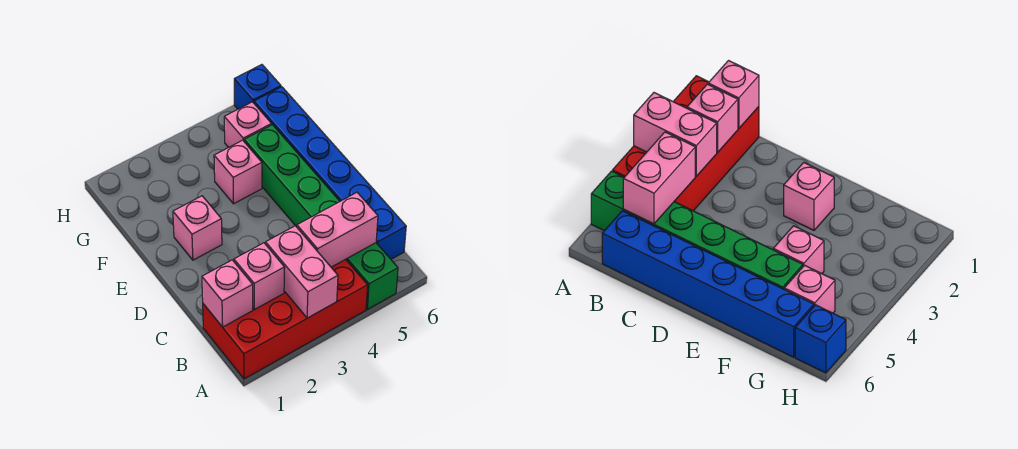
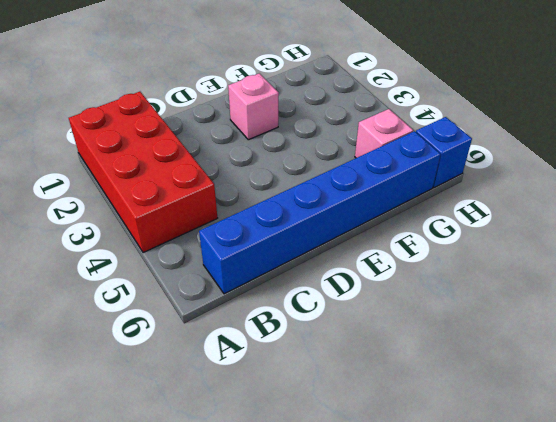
none -> green 1x6 brick [244,125,398,309]
none -> pink 1x1 brick [214,140,262,204]

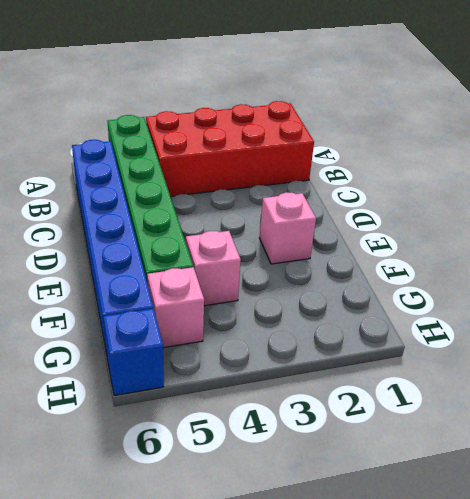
none -> pink 1x2 brick [266,226,338,318]
none -> pink 1x1 brick [202,260,253,327]

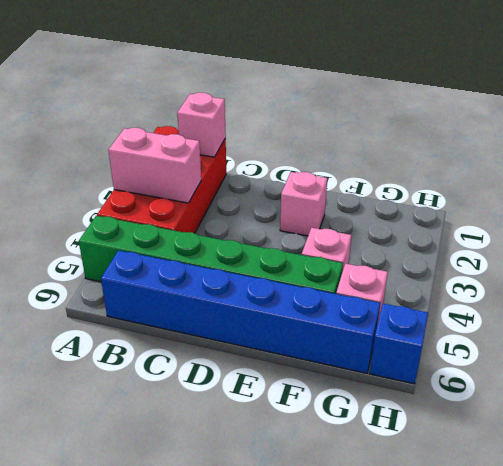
none -> pink 1x1 brick [234,243,285,310]
none -> pink 1x2 brick [297,193,378,267]

